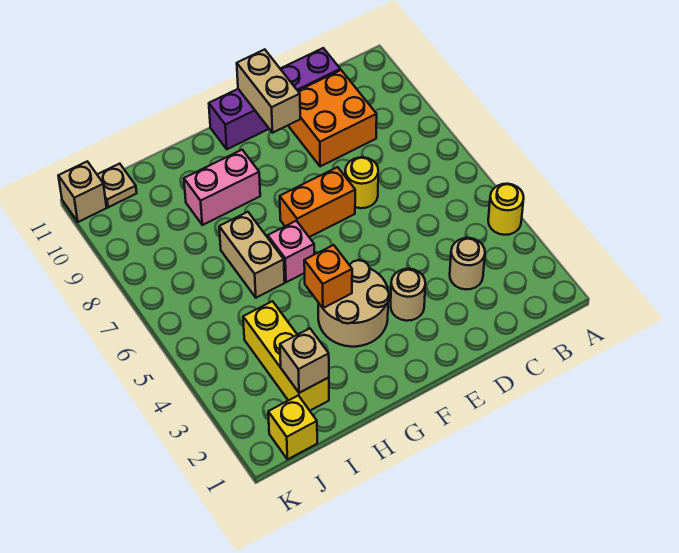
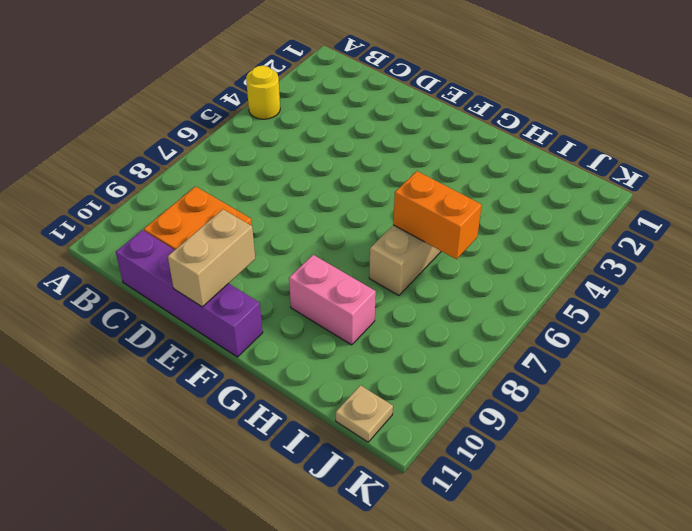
orange 1x2 brick [393,171,482,259] -> orange 1x2 brick moved to [280,167,355,237]
none -> tan 1x1 round brick [450,238,485,289]
none -> yellow 1x1 round brick [345,157,378,208]
none -> tan 1x1 round brick [391,269,425,321]

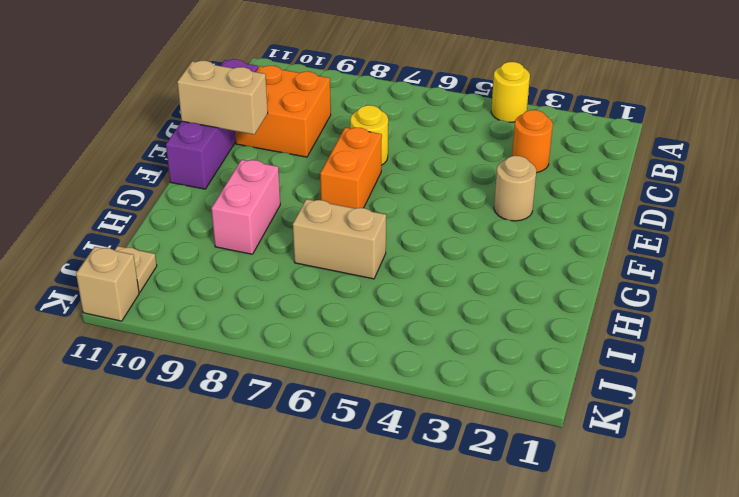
orange 1x1 round brick [512,110,553,173] -> tan 1x1 round brick [450,238,485,289]
none -> tan 2x2 round brick [318,260,389,347]
none -> pink 1x1 brick [268,221,314,282]
none -> yellow 1x3 brick [243,301,329,410]

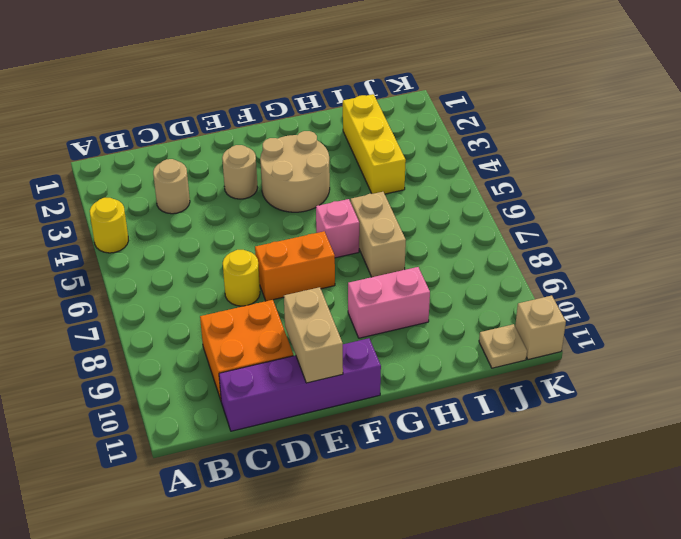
none -> yellow 1x1 brick [268,395,317,459]
none -> orange 1x1 brick [304,245,352,308]
none -> tan 1x1 brick [280,329,329,393]

